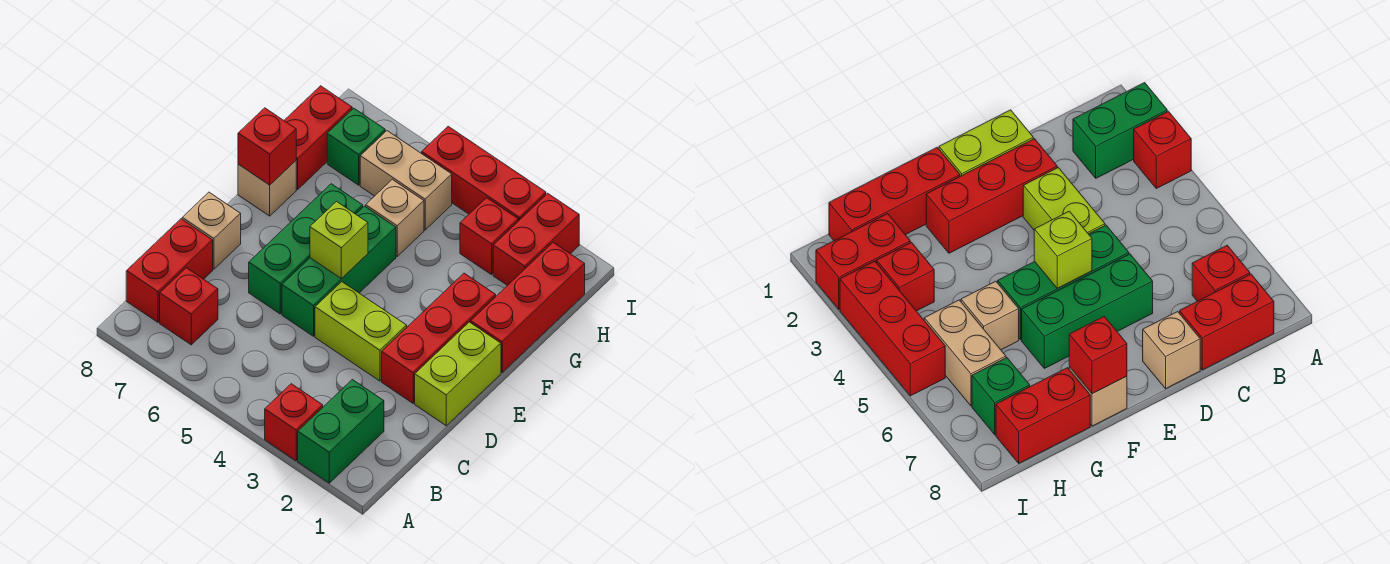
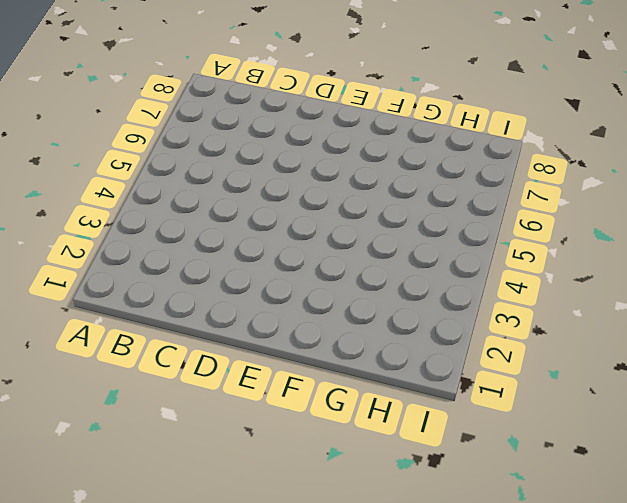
none -> green 1x2 brick [298,379,384,483]
none -> red 1x1 brick [265,384,323,461]
none -> red 1x1 brick [160,268,218,345]

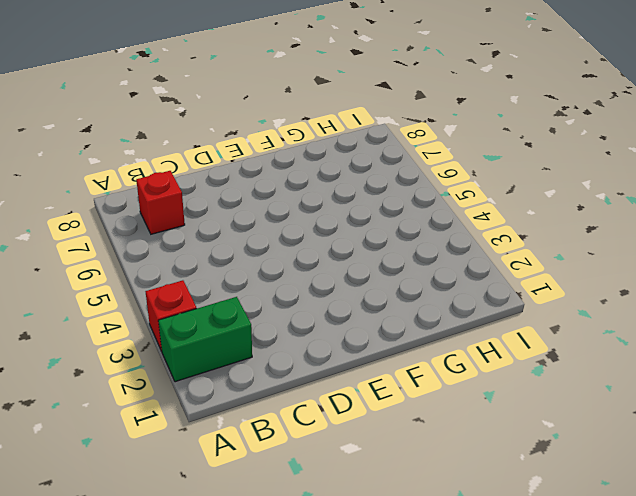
none -> red 1x2 brick [126,219,213,322]
none -> lime 1x2 brick [415,322,501,426]
none -> red 1x3 brick [382,273,496,403]

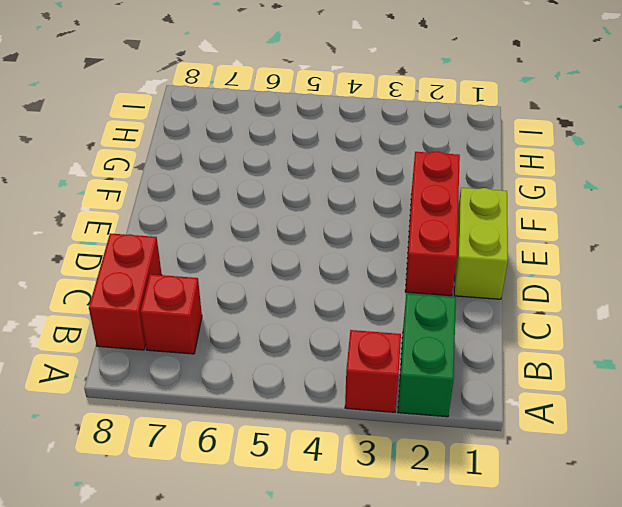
none -> lime 1x2 brick [315,282,407,381]
none -> green 1x3 brick [282,206,396,336]
none -> green 1x3 brick [249,184,363,314]

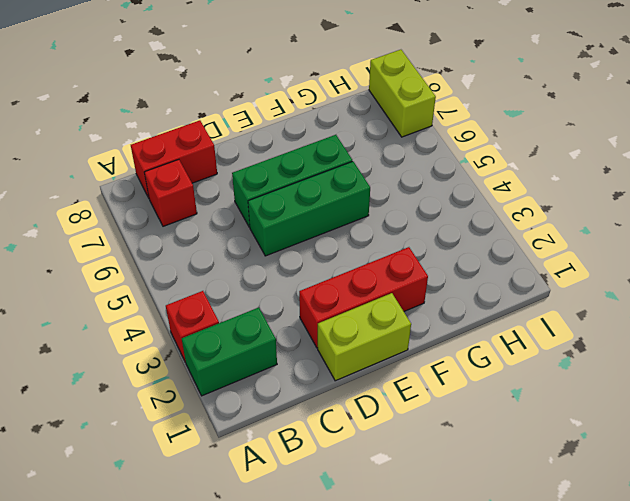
lime 1x2 brick [369,50,436,137] -> lime 1x2 brick moved to [315,282,407,381]
none -> tan 1x1 brick [182,192,241,269]
none -> red 1x3 brick [471,242,585,372]
none -> tan 1x1 brick [238,161,296,216]

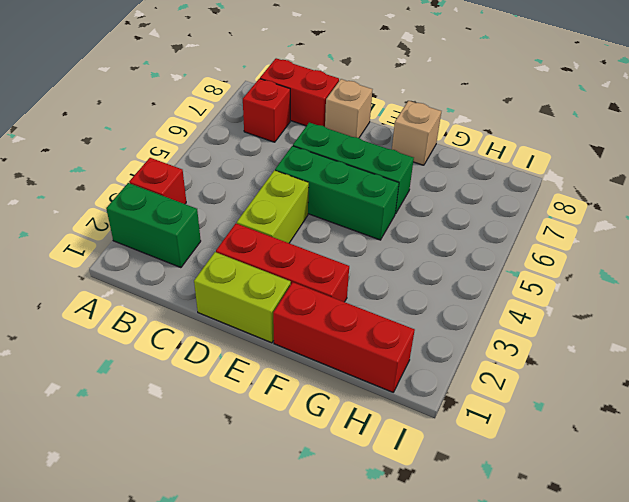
none -> tan 1x1 brick [366,179,424,256]
none -> red 1x2 brick [284,86,352,189]
none -> red 1x2 brick [493,193,579,286]

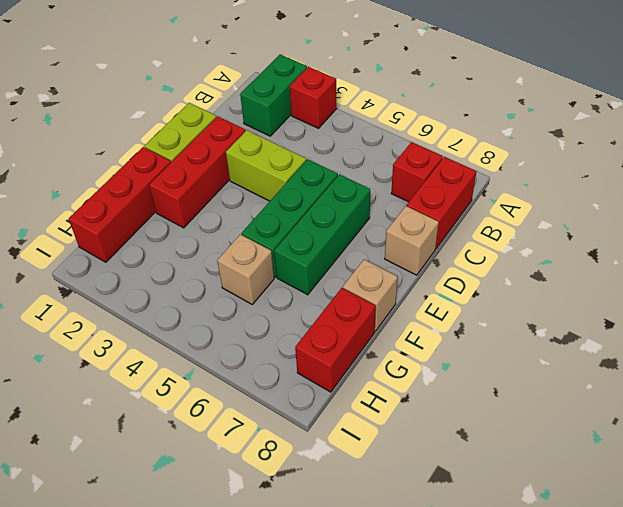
none -> red 1x2 brick [493,193,579,286]
none -> red 1x1 brick [460,198,518,275]
none -> tan 1x2 brick [360,131,452,230]

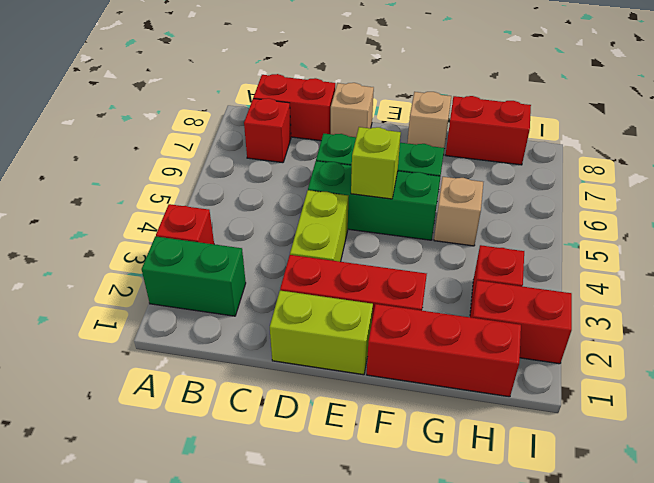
none -> tan 1x2 brick [360,131,452,230]
none -> green 1x1 brick [327,108,385,185]
none -> red 1x3 brick [422,126,546,221]

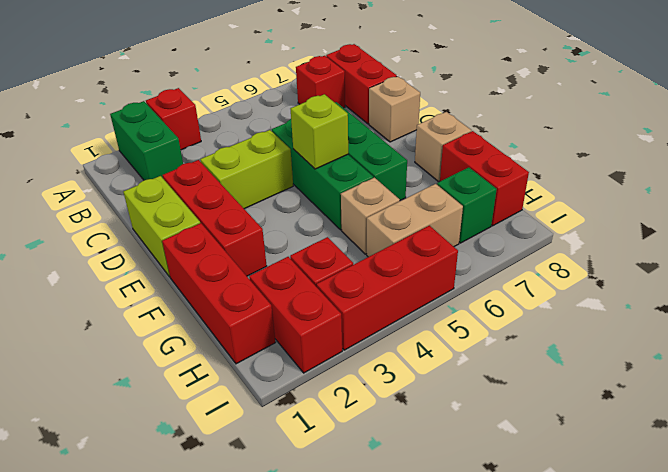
none -> red 1x1 brick [238,108,296,185]

